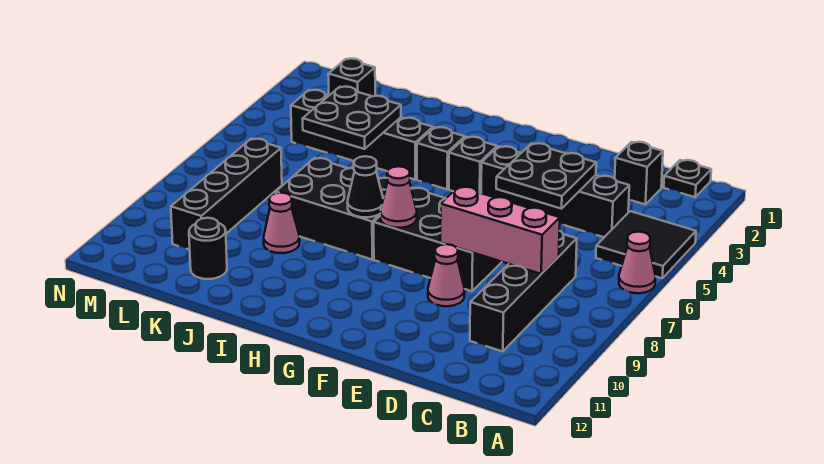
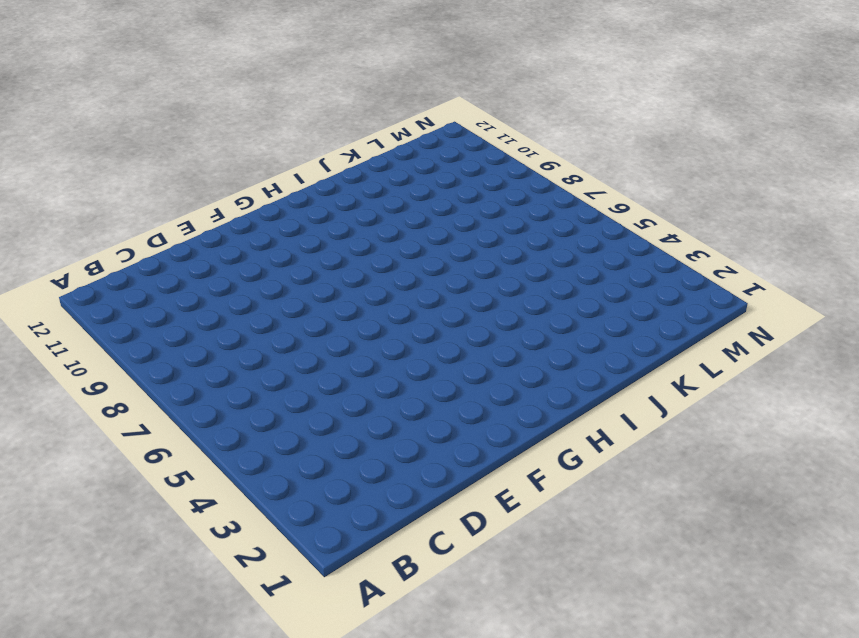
none -> black 2x2 tile [596,211,696,278]
none -> pink 1x1 cone [619,232,655,293]
none -> black 1x1 plate [664,160,711,197]

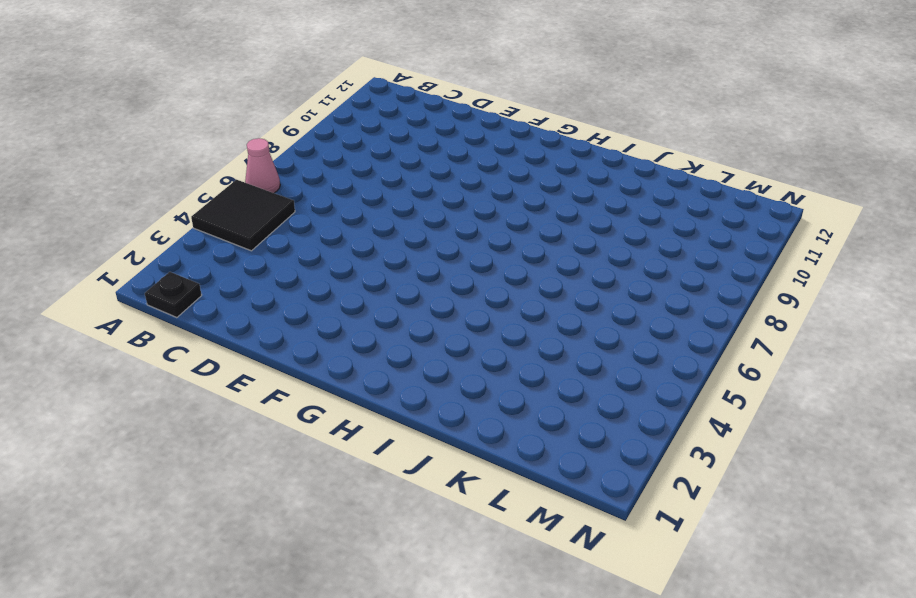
none -> black 1x1 brick [615,142,663,205]
none -> black 1x4 brick [481,146,629,237]
none -> black 1x4 brick [470,231,577,352]

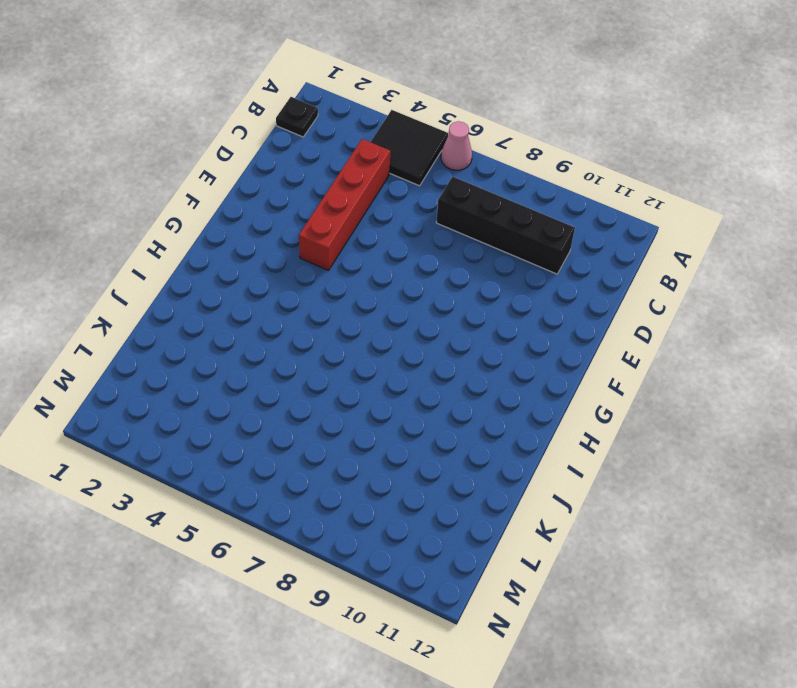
red 1x4 brick [299,139,390,271] -> black 1x4 brick [481,146,629,237]
none -> black 1x1 brick [615,142,663,205]
none -> black 2x3 brick [374,188,501,291]
none -> pink 1x1 cone [428,244,465,306]

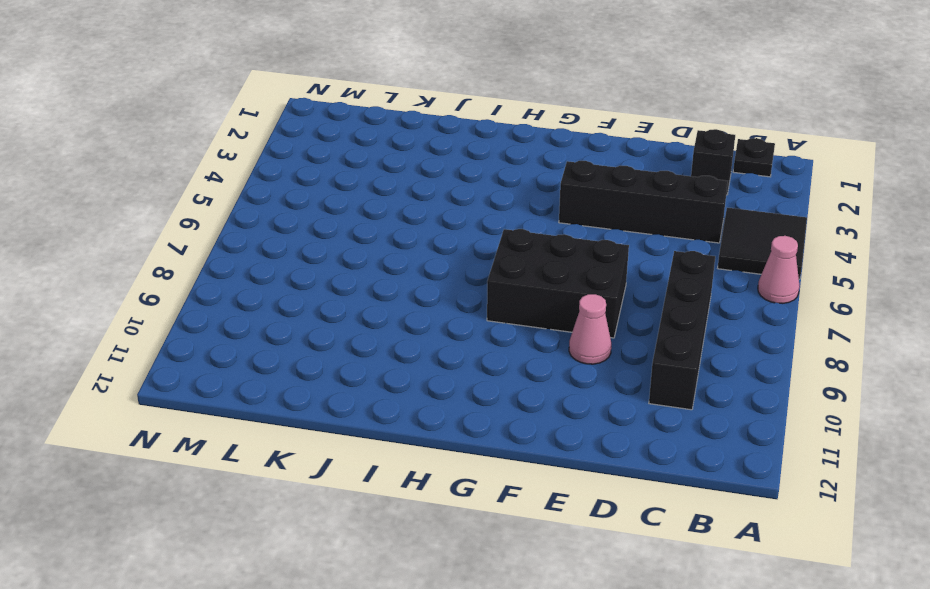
none -> black 1x1 brick [449,137,497,193]
none -> black 1x1 brick [417,127,465,189]
none -> black 2x3 brick [276,158,388,259]

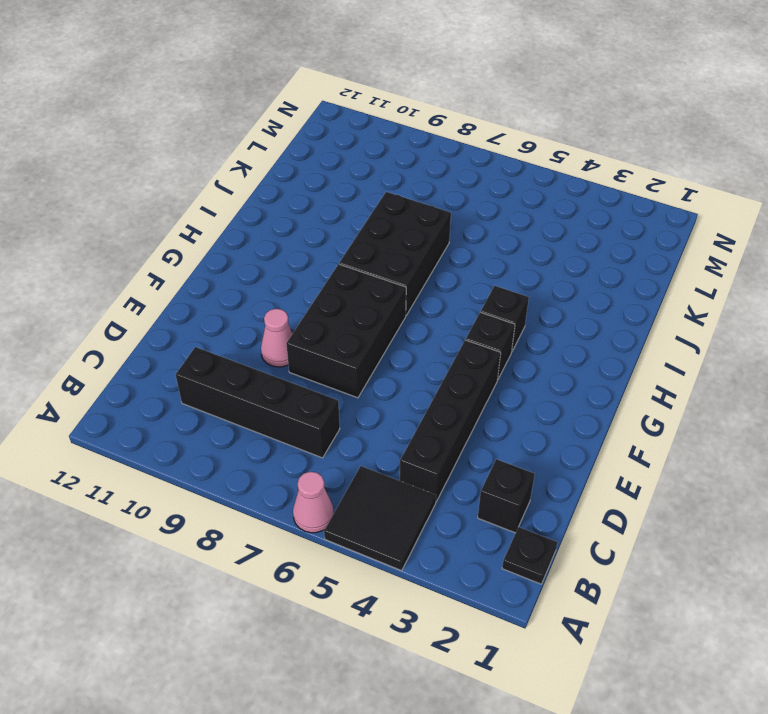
none -> black 1x4 brick [291,90,433,180]
none -> pink 1x1 cone [264,193,300,253]
none -> black 1x1 round brick [189,218,227,279]

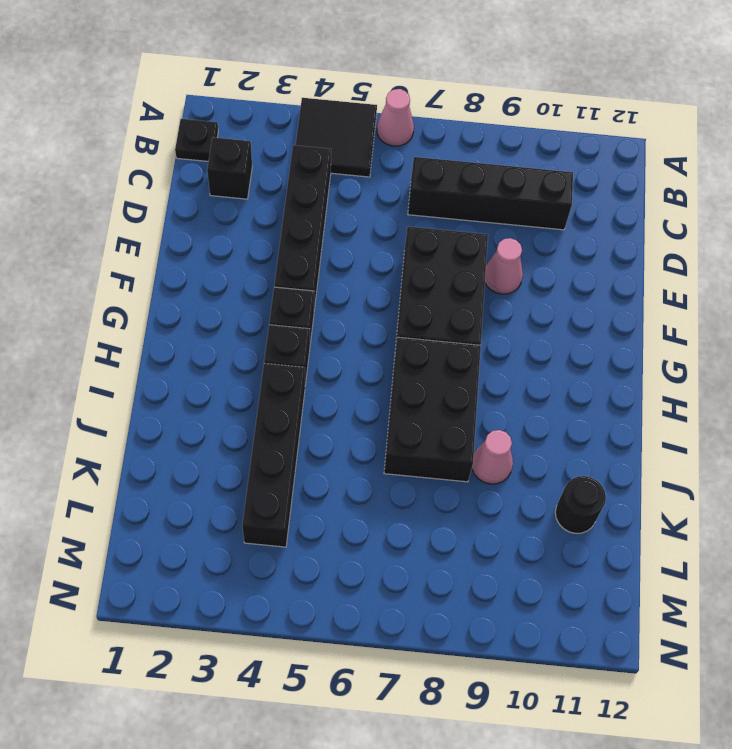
none -> black 1x1 brick [328,59,375,96]
none -> black 1x4 brick [171,139,282,250]
none -> pink 1x3 brick [440,187,560,274]

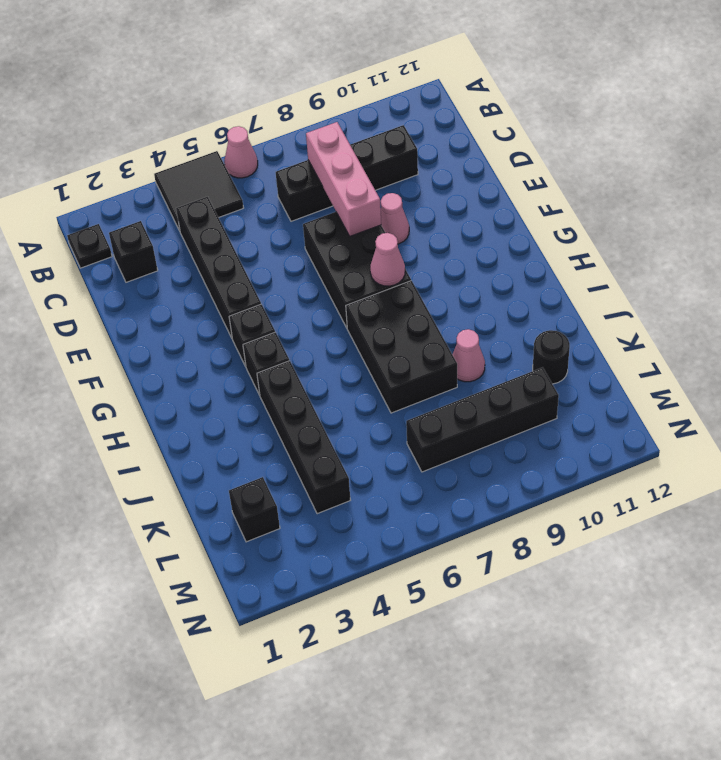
none -> black 2x2 plate [496,143,596,209]
none -> black 1x1 cone [348,156,383,217]
none -> black 2x2 plate [303,87,401,149]

